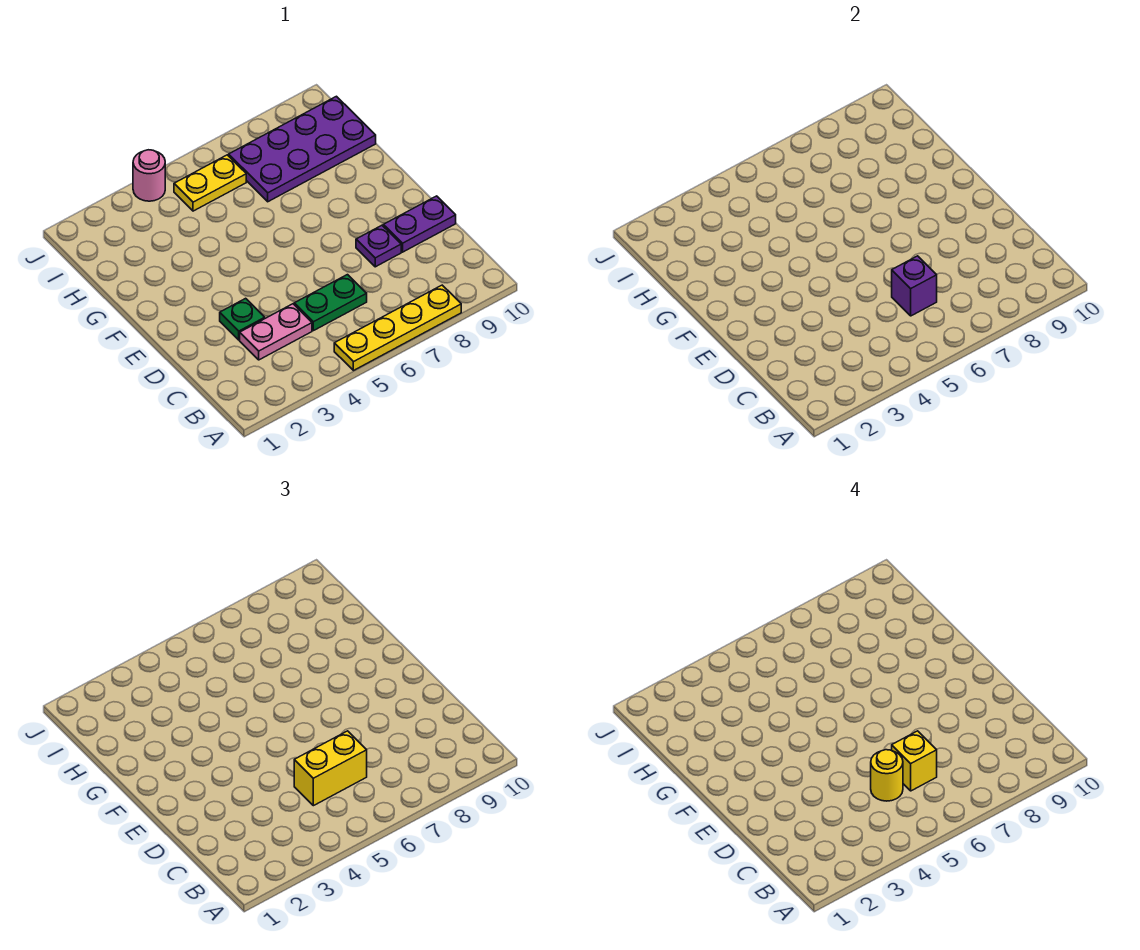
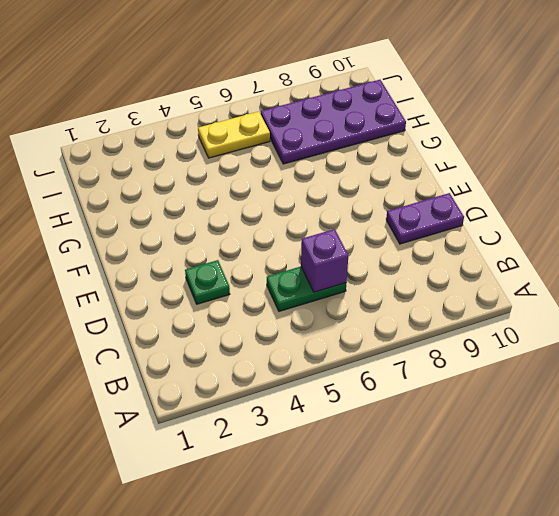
none -> yellow 1x4 plate [334,285,461,371]
none -> pink 1x2 plate [240,304,312,360]
none -> purple 1x1 plate [356,225,401,267]

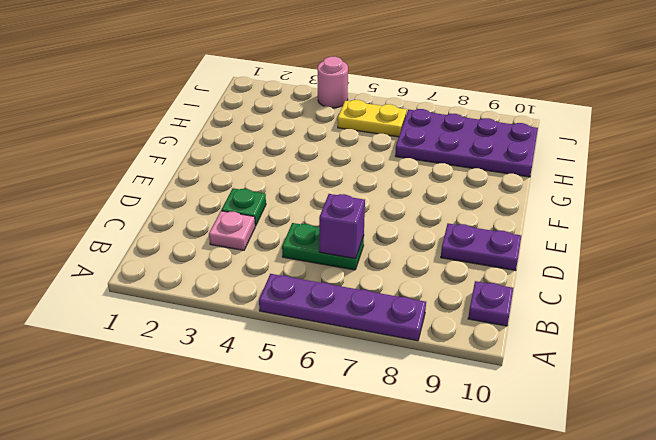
purple 1x4 plate [259,274,426,341] -> yellow 1x4 plate [334,285,461,371]
purple 1x1 plate [468,281,513,326] -> purple 1x1 plate moved to [356,225,401,267]
pink 1x1 plate [209,211,255,250] -> pink 1x2 plate [240,304,312,360]
none -> yellow 1x2 brick [294,731,367,806]
none -> yellow 1x1 round brick [871,750,903,801]
none -> yellow 1x1 brick [892,731,937,791]

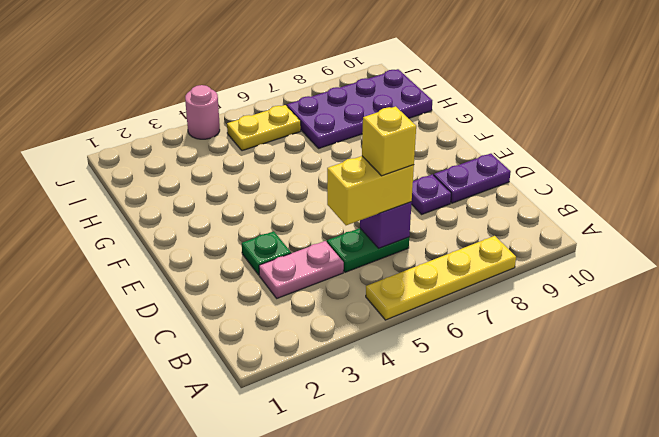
none -> yellow 1x1 round brick [871,750,903,801]

